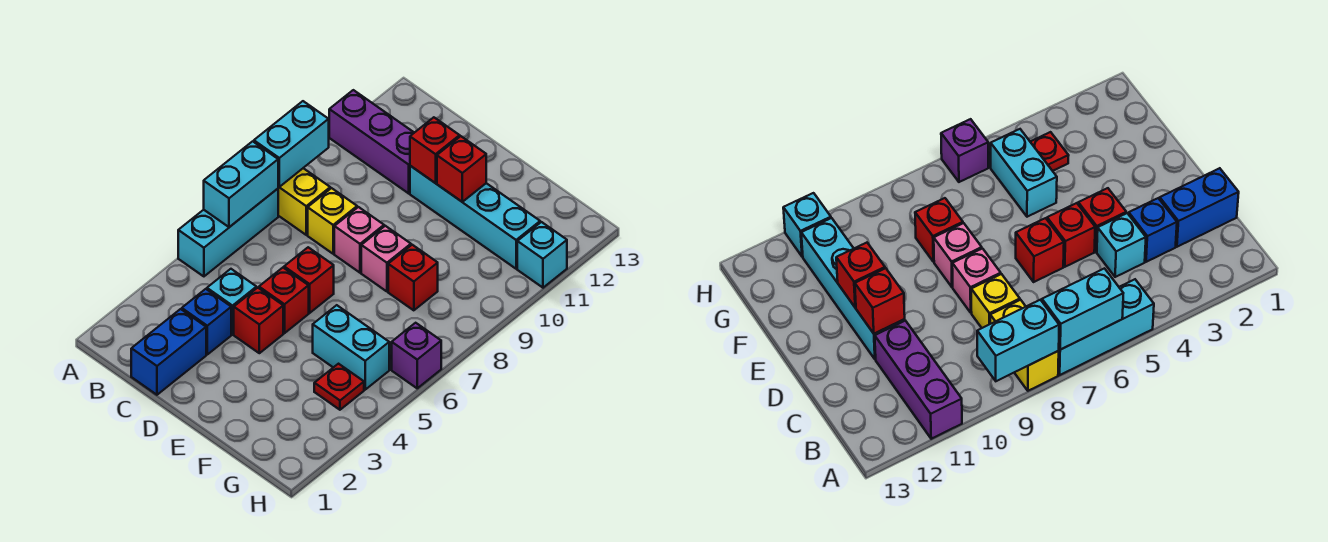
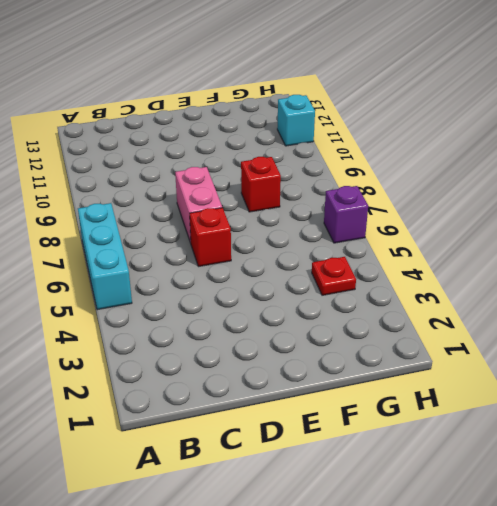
pink 1x2 brick [175,167,222,243] -> pink 1x1 brick [334,207,384,273]
none -> yellow 1x2 brick [278,168,330,235]
none -> purple 1x3 brick [329,90,414,193]
none -> blue 1x2 brick [131,309,206,395]

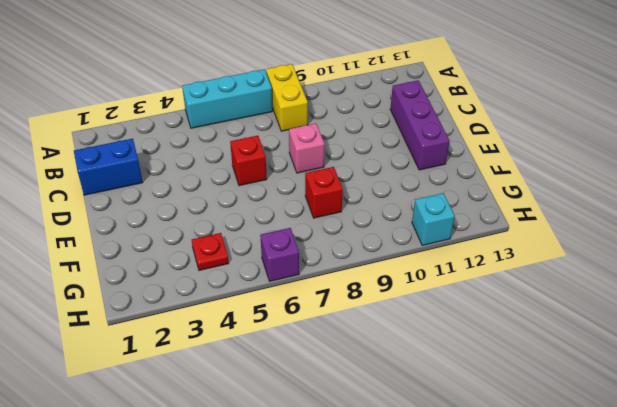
purple 1x3 brick [390,80,449,170] -> purple 1x3 brick moved to [329,90,414,193]
none -> blue 1x1 brick [182,289,231,354]
none -> cyan 1x1 brick [207,269,256,334]
none -> yellow 1x1 brick [308,188,357,254]

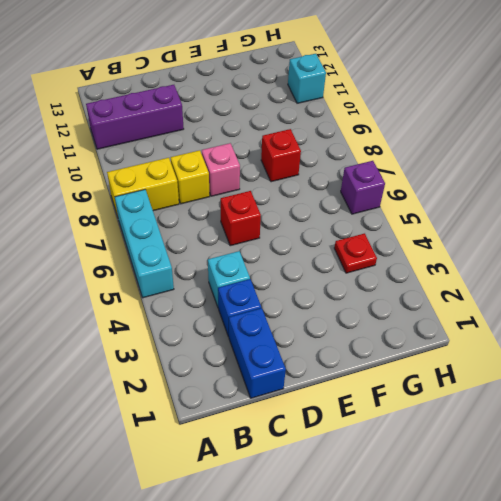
none -> red 1x1 brick [234,288,283,353]
none -> red 1x1 brick [259,268,309,333]
none -> cyan 1x4 brick [410,166,540,269]

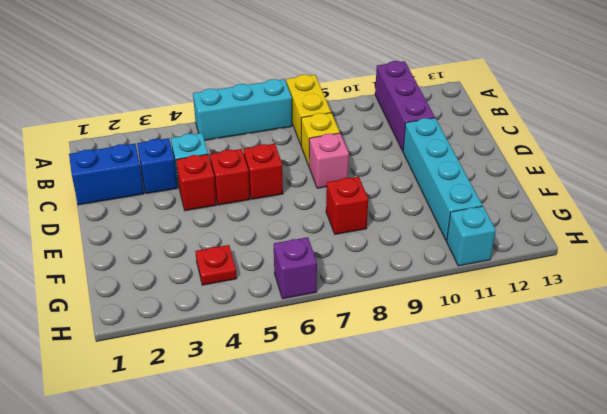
none -> pink 1x1 brick [361,226,411,291]
none -> cyan 1x2 brick [313,305,389,390]
none -> cyan 1x2 brick [204,141,278,227]

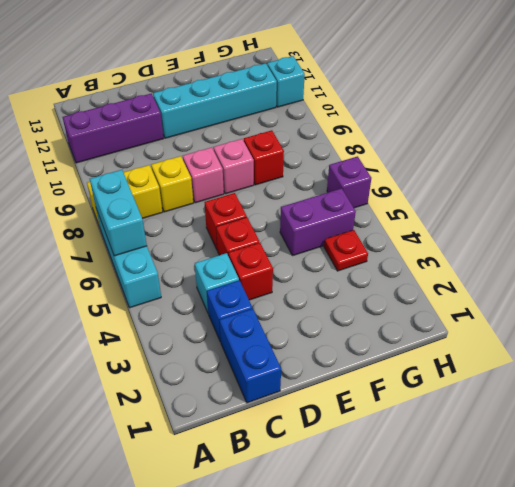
purple 1x2 brick [280,188,356,256] -> cyan 1x2 brick [313,305,389,390]
none -> cyan 1x2 brick [254,101,329,187]
none -> red 1x1 brick [410,117,460,183]
none -> red 1x1 brick [437,136,486,202]

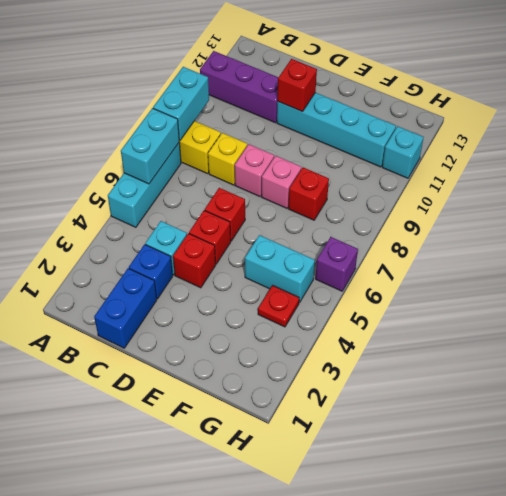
none -> red 1x1 brick [437,136,486,202]

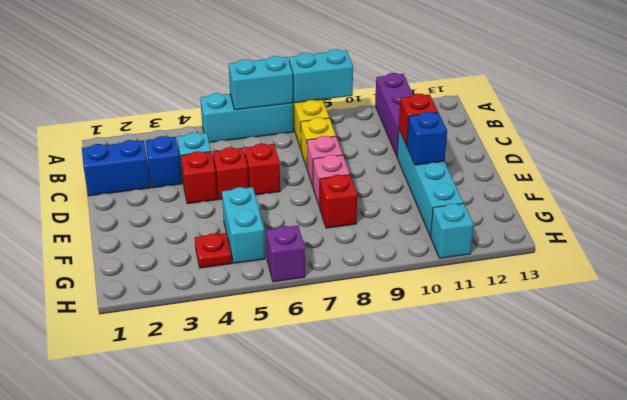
blue 1x1 brick [407,112,447,165] -> red 1x1 brick [437,136,486,202]

